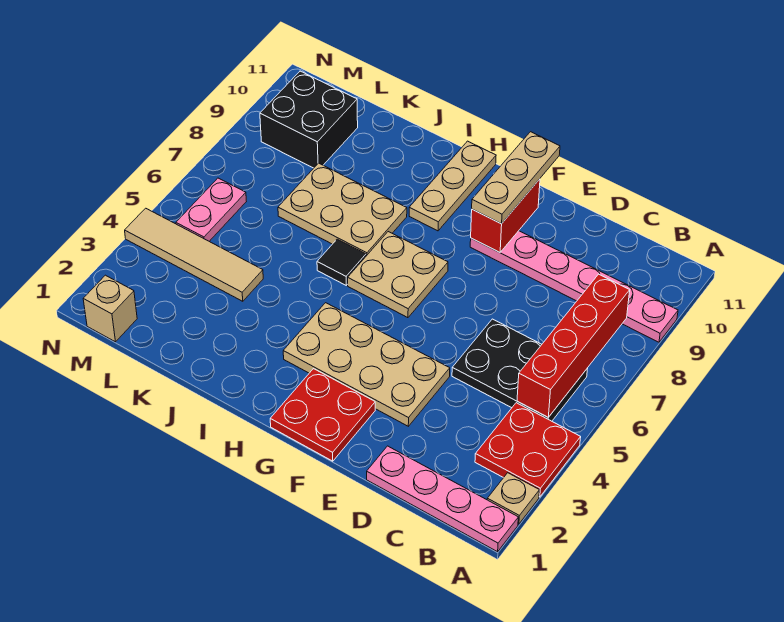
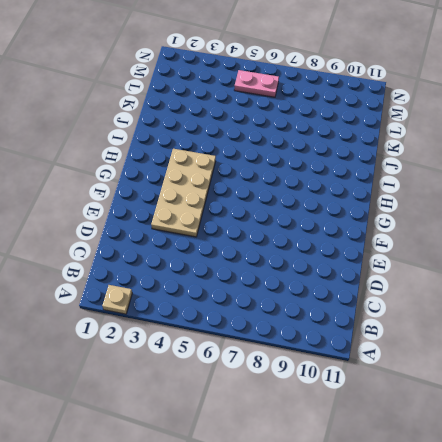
none -> pink 1x4 plate [367,446,518,552]
none -> red 2x2 plate [475,403,581,497]
none -> pink 1x6 plate [470,231,678,342]

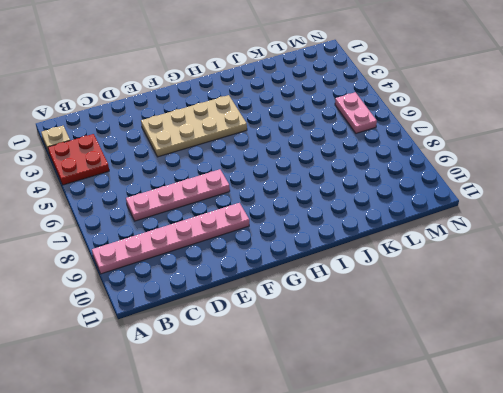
pink 1x4 plate [126,169,230,221] -> pink 1x4 plate moved to [367,446,518,552]
none -> black 2x3 plate [452,319,588,421]
none -> red 2x2 plate [270,369,375,461]
none -> tan 2x2 plate [348,232,448,318]

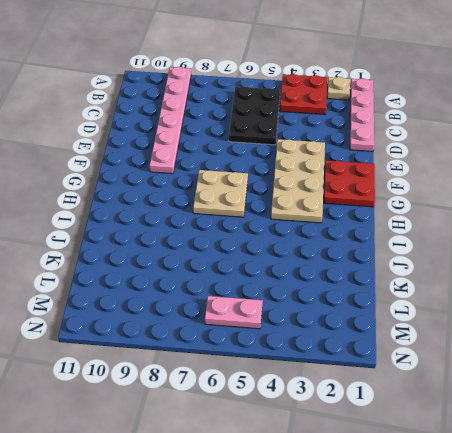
none -> tan 1x3 plate [409,141,496,231]
none -> black 1x1 tile [317,239,366,285]
none -> tan 2x3 plate [278,163,407,256]

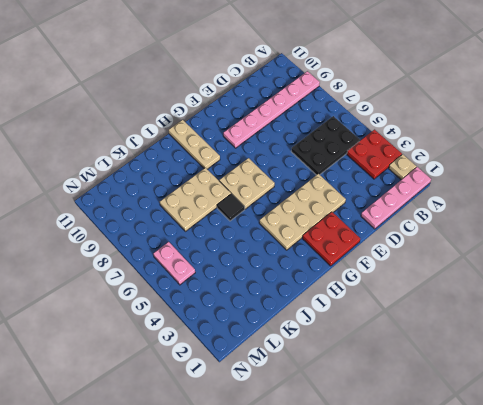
none -> tan 1x4 tile [125,208,263,301]
none -> black 2x2 brick [260,71,358,168]
none -> tan 1x1 brick [83,275,137,342]

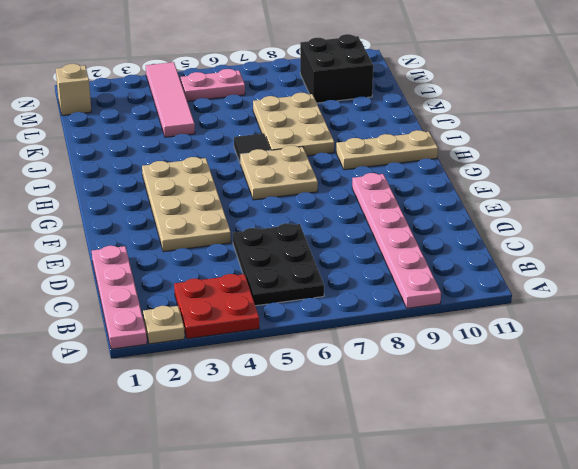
pink 1x4 tile [146,62,195,137] -> tan 1x4 tile [125,208,263,301]
none -> red 2x2 plate [270,369,375,461]
none -> red 1x4 brick [517,274,630,417]
none -> red 1x2 brick [471,179,540,253]

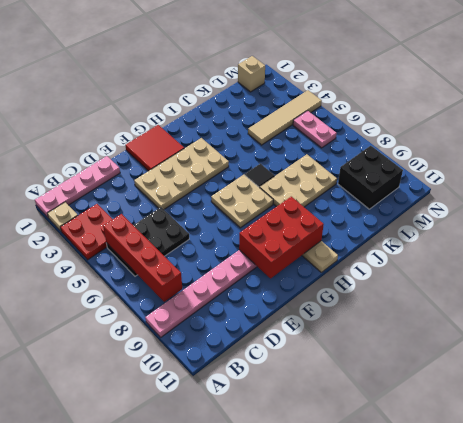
red 2x2 tile [125,125,184,171] -> red 2x2 plate [270,369,375,461]
red 2x3 brick [239,197,324,278] -> red 1x2 brick [471,179,540,253]
none -> tan 1x3 plate [472,132,560,224]

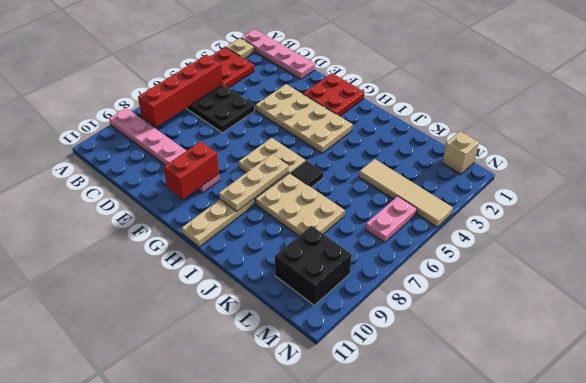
tan 1x3 plate [219,154,289,211] -> tan 1x3 plate moved to [472,132,560,224]

